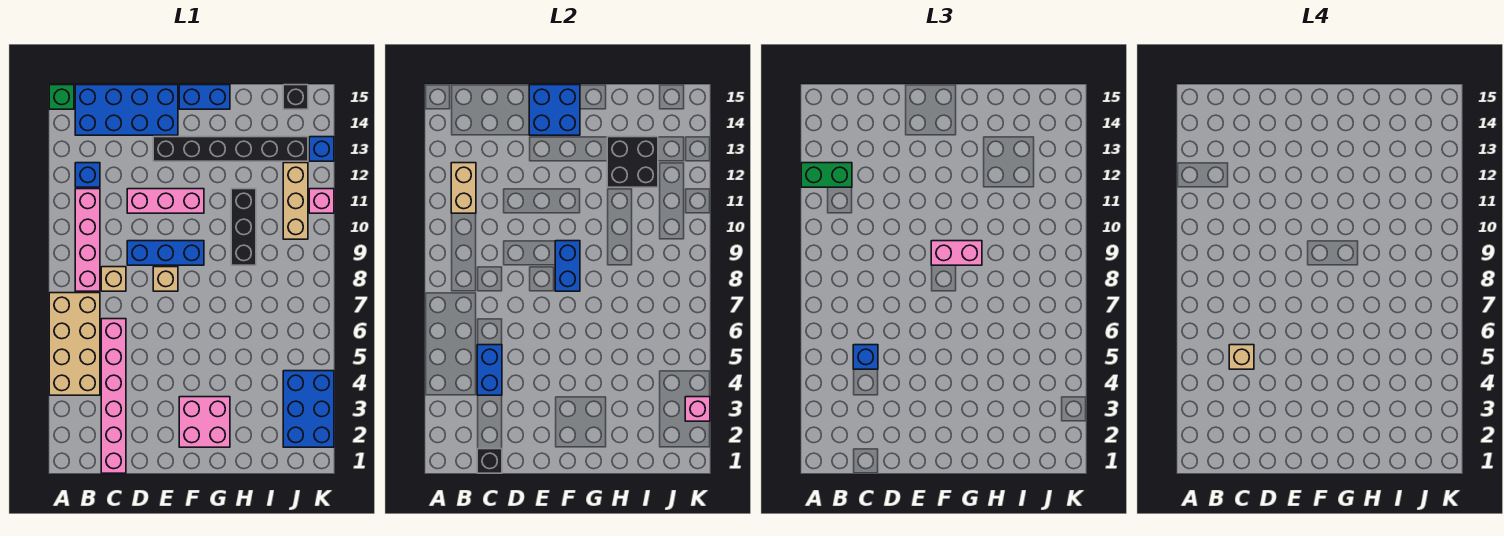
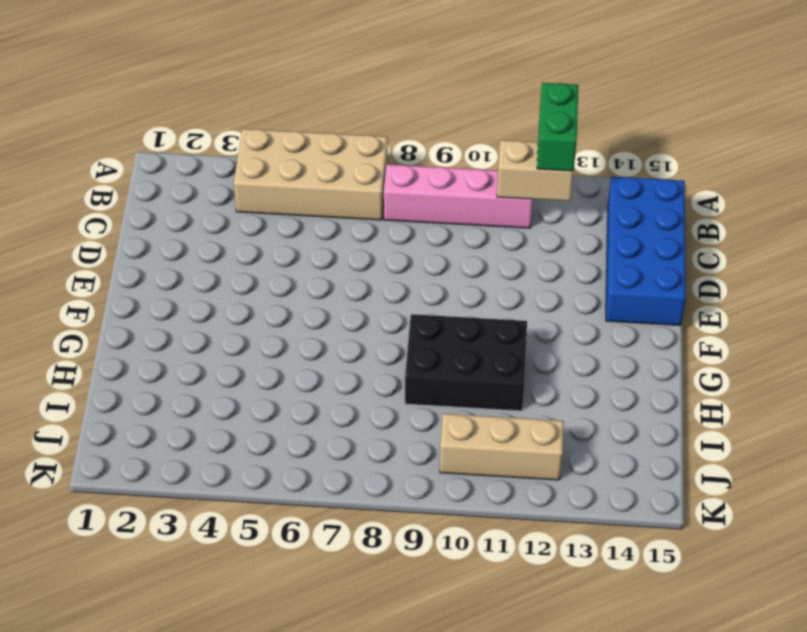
black 2x3 brick [405,314,527,411] -> black 1x3 brick [231,189,256,265]
none -> green 1x1 brick [49,85,74,109]
none -> blue 1x1 brick [75,163,100,187]
none -> pink 1x6 brick [101,319,126,473]
none -> tan 1x1 brick [101,267,126,291]

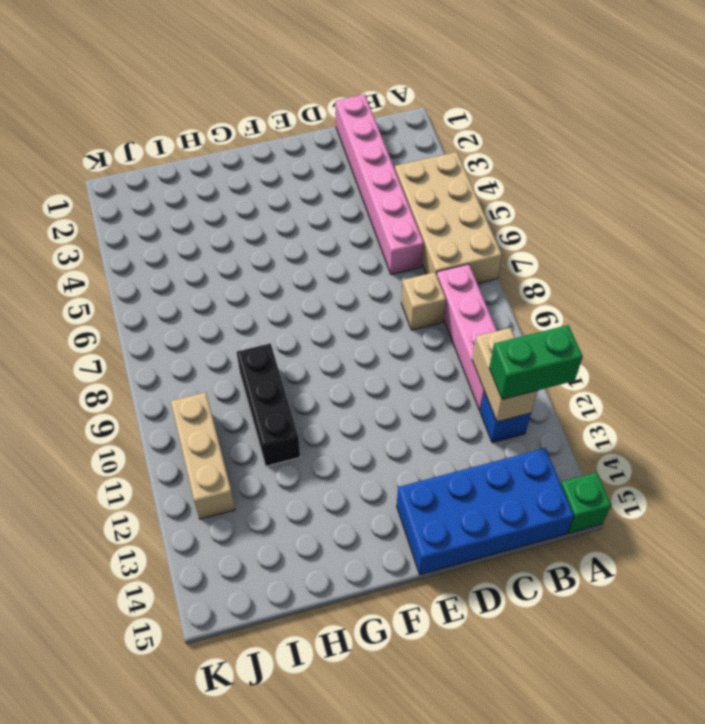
none -> blue 1x3 brick [127,241,204,265]
none -> pink 1x3 brick [127,189,204,213]
none -> tan 1x1 brick [153,267,178,291]
none -> black 1x6 brick [153,137,308,161]

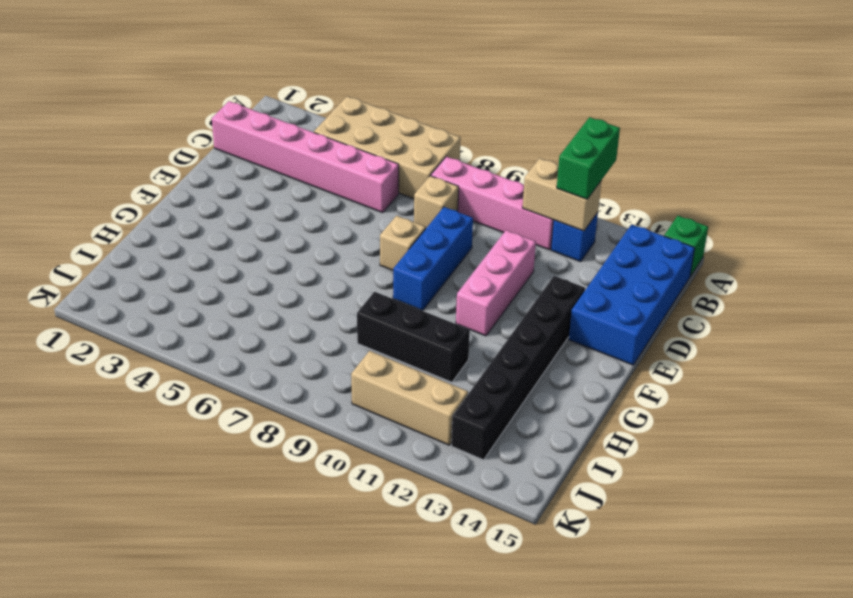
none -> pink 2x2 brick [179,397,230,447]
none -> blue 1x2 brick [179,85,230,109]
none -> blue 2x3 brick [283,371,334,447]
none -> black 1x1 brick [283,85,308,109]

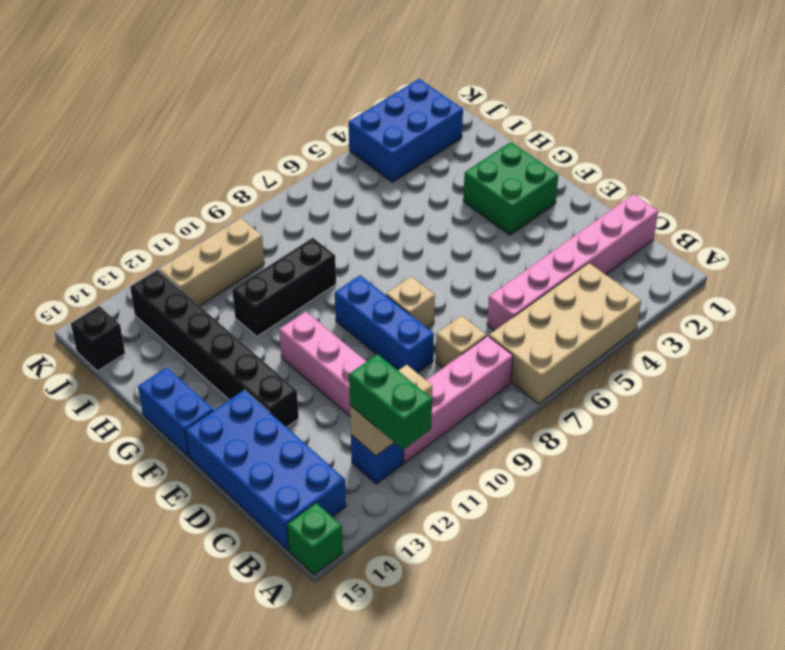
green 2x2 brick [463,142,558,235] -> pink 2x2 brick [179,397,230,447]
none -> pink 1x1 brick [309,189,334,213]
none -> blue 1x1 brick [309,137,334,161]
none -> black 1x1 brick [477,449,502,473]
none -> blue 1x2 brick [477,345,502,395]

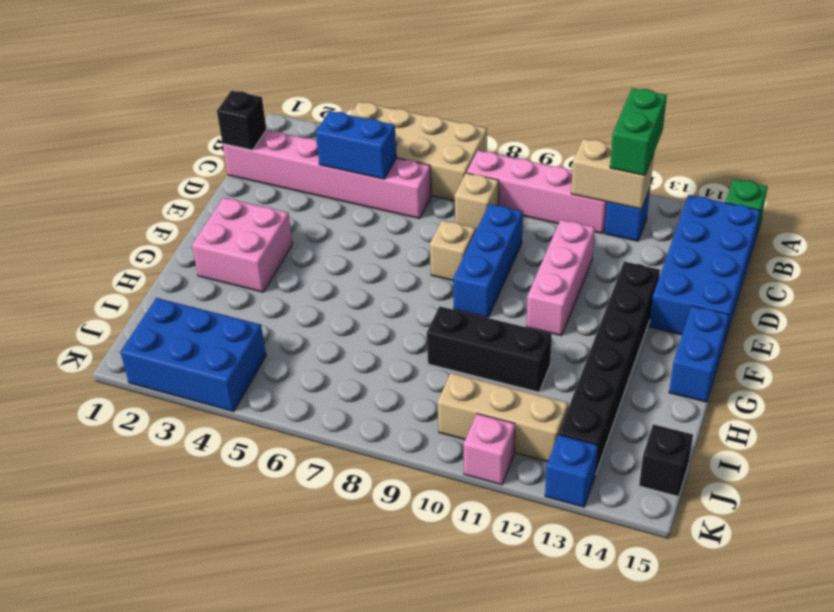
none -> blue 2x2 brick [529,85,580,135]
none -> blue 1x2 brick [555,241,580,291]
none -> black 2x2 brick [607,137,658,187]
none -> pink 1x1 brick [685,397,710,421]

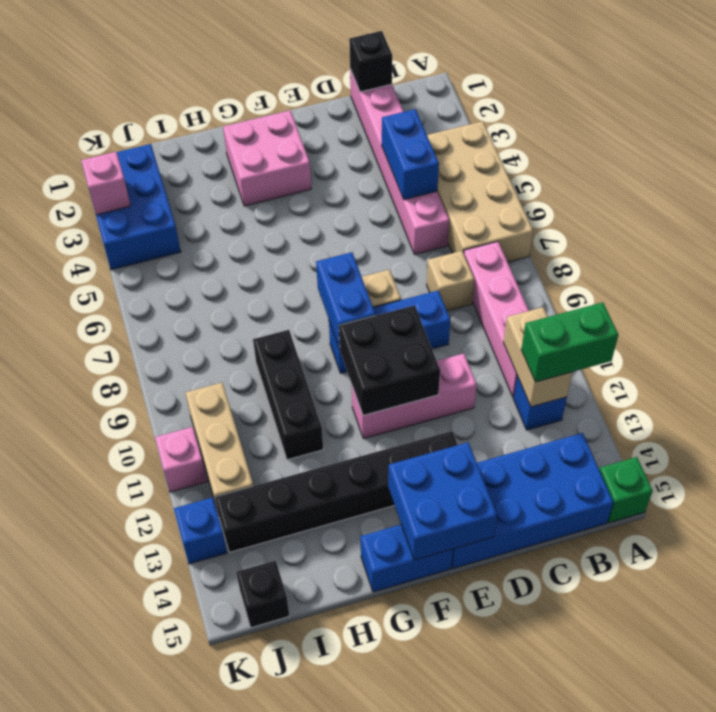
black 2x2 brick [339,305,440,415] -> black 2x2 brick moved to [607,137,658,187]
none -> blue 1x1 brick [853,345,878,369]
none -> pink 1x2 brick [931,241,982,265]
none -> tan 1x1 brick [1229,345,1254,369]

